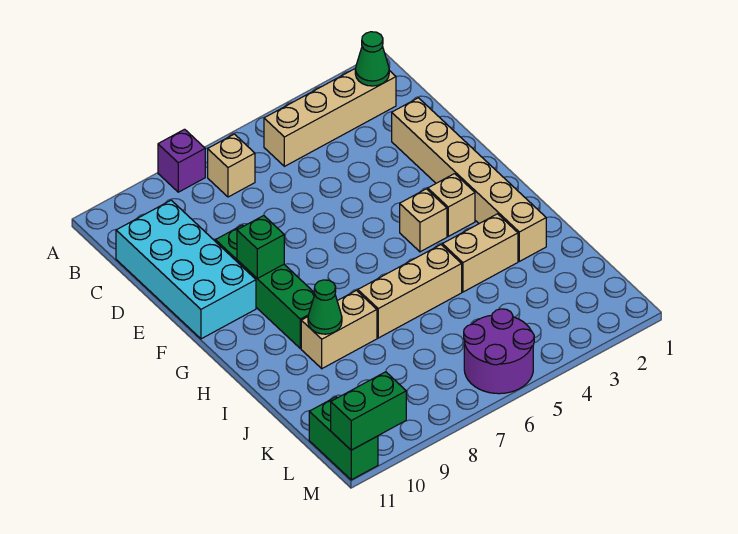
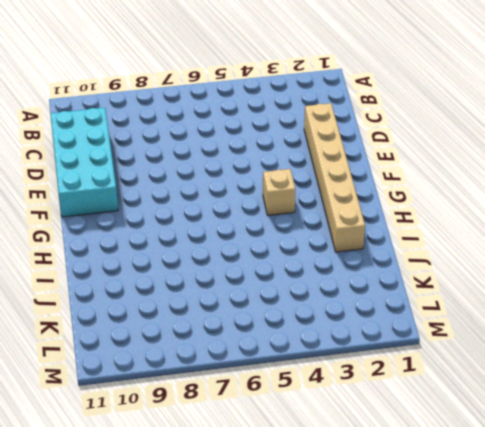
none -> purple 1x1 brick [158,129,205,192]
none -> tan 1x4 brick [264,68,396,166]
none -> tan 1x1 brick [208,134,255,197]

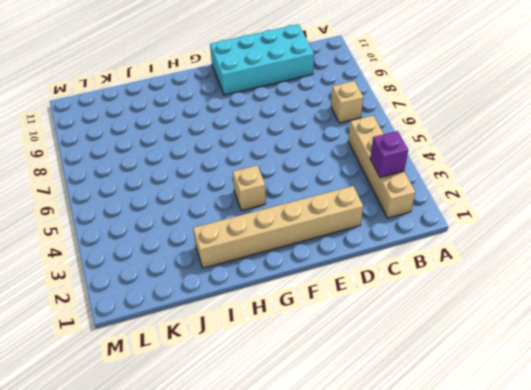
purple 1x1 brick [370,131,408,177] -> purple 1x1 brick moved to [158,129,205,192]
none -> green 1x4 brick [215,225,315,348]
none -> tan 1x1 brick [428,174,475,236]
none -> tan 1x2 brick [442,214,518,292]

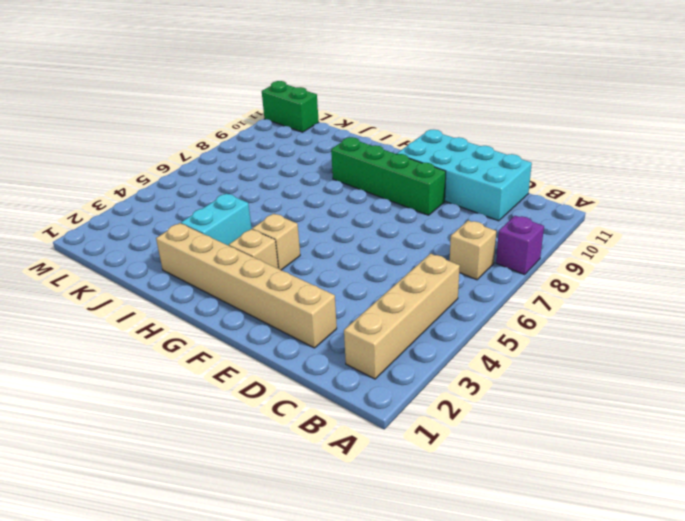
cyan 1x2 brick [181,193,252,246] -> tan 1x2 brick [442,214,518,292]
none -> tan 1x3 brick [358,245,462,338]
none -> tan 1x2 brick [301,290,377,369]
none -> purple 2x2 round brick [464,309,534,394]

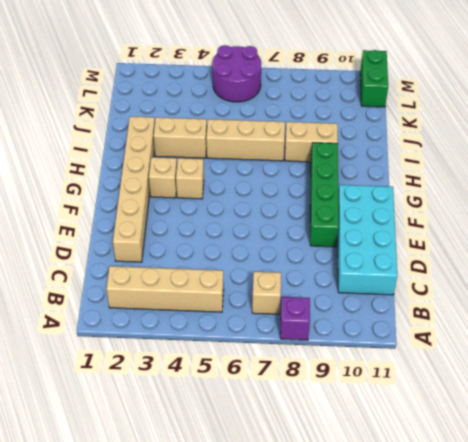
none -> green 1x1 cone [355,32,389,86]
none -> green 1x1 brick [237,216,284,278]
none -> green 1x1 cone [308,280,342,334]

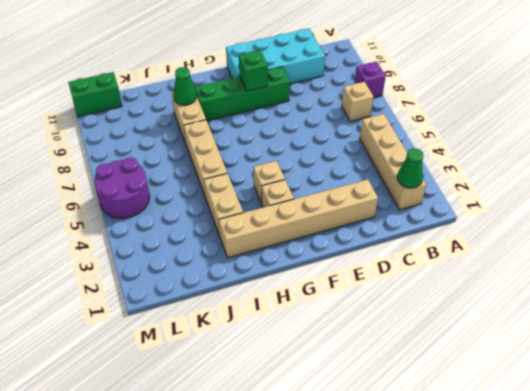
none -> green 1x2 brick [331,372,406,450]

